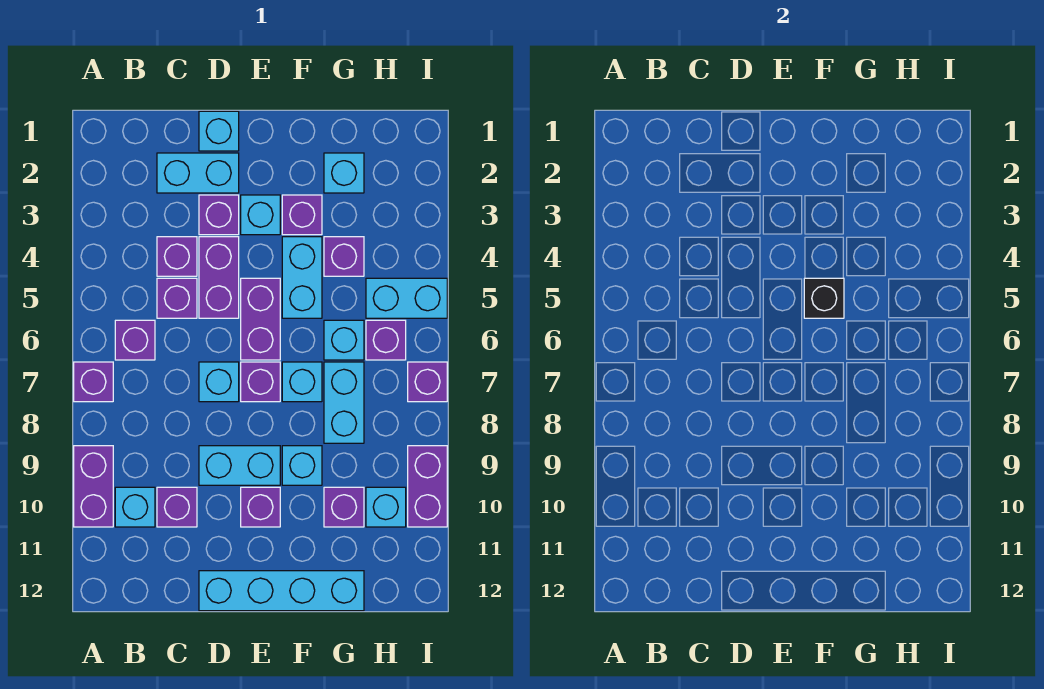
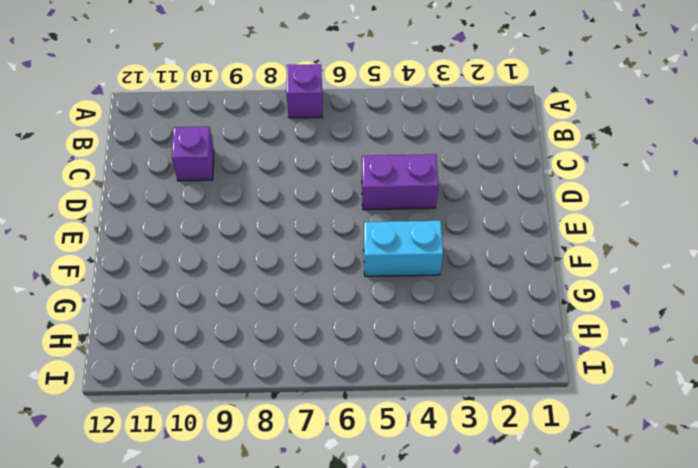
none -> purple 1x2 brick [74,446,113,527]
none -> purple 1x1 brick [115,320,155,360]
none -> cyan 1x1 brick [115,487,155,527]
none -> cyan 1x2 brick [157,153,239,193]

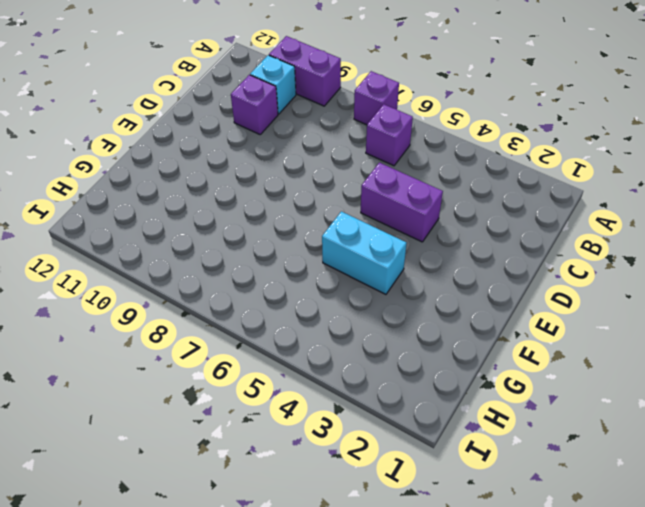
none -> cyan 1x2 brick [157,153,239,193]
none -> purple 1x1 brick [157,237,197,276]
none -> purple 1x1 brick [157,278,197,318]
none -> cyan 1x1 brick [199,111,239,151]

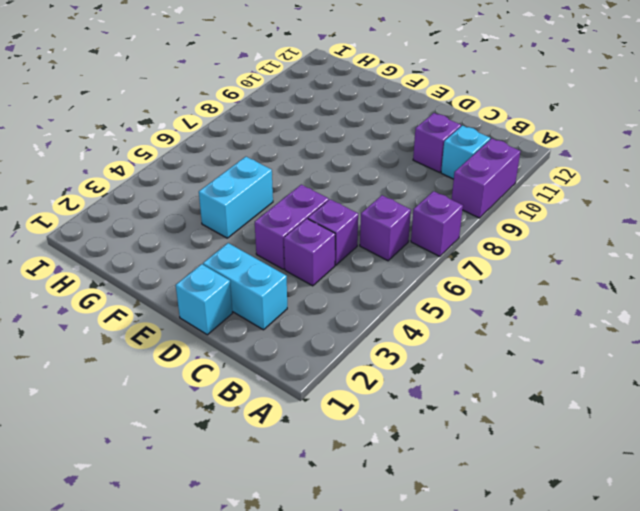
none -> purple 1x1 brick [199,195,239,235]
none -> cyan 1x1 brick [199,362,239,402]
none -> cyan 1x2 brick [199,446,280,485]
none -> cyan 1x4 brick [199,571,364,611]

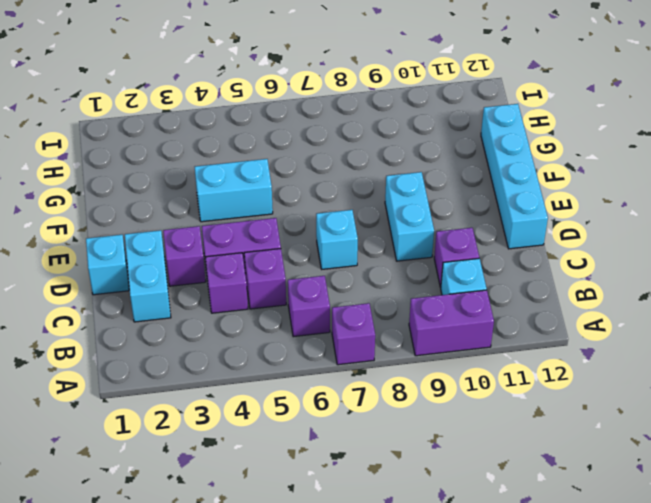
none -> cyan 1x1 brick [241,195,280,235]
none -> purple 1x2 brick [241,278,280,360]
none -> purple 1x1 brick [241,362,280,402]
none -> purple 1x1 brick [241,487,280,527]

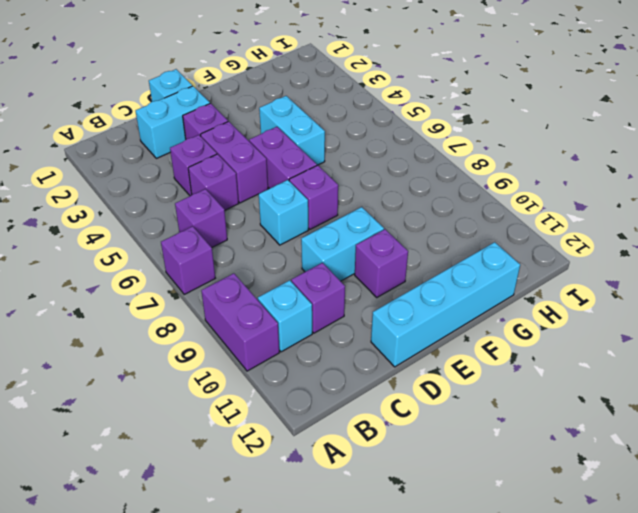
none -> cyan 1x1 brick [241,195,280,235]
none -> purple 1x1 brick [282,195,322,235]
none -> cyan 1x1 brick [282,362,322,402]
none -> cyan 1x1 brick [282,446,322,485]

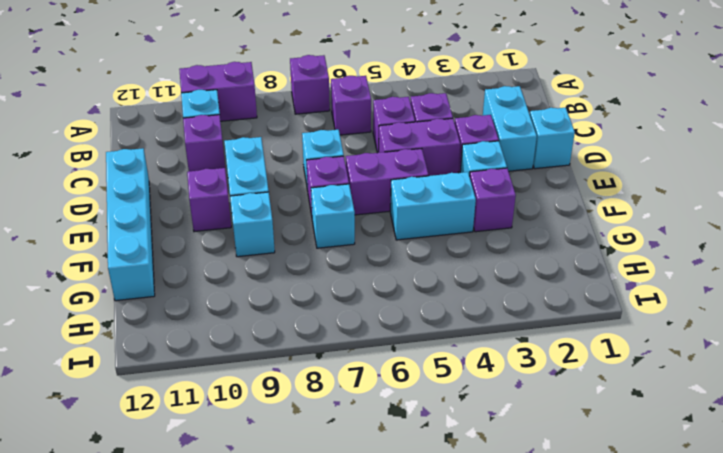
none -> cyan 1x1 brick [324,153,364,193]
none -> purple 1x1 brick [324,237,364,276]
none -> cyan 1x1 brick [324,320,364,360]
none -> cyan 1x2 brick [324,362,364,443]

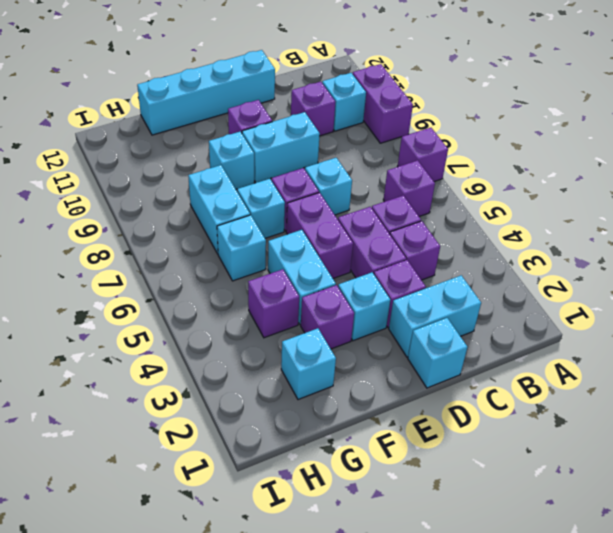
none -> purple 1x1 brick [324,487,364,527]
none -> cyan 1x2 brick [366,278,447,318]
none -> purple 1x1 brick [366,320,406,360]
none -> cyan 1x1 brick [366,487,406,527]

